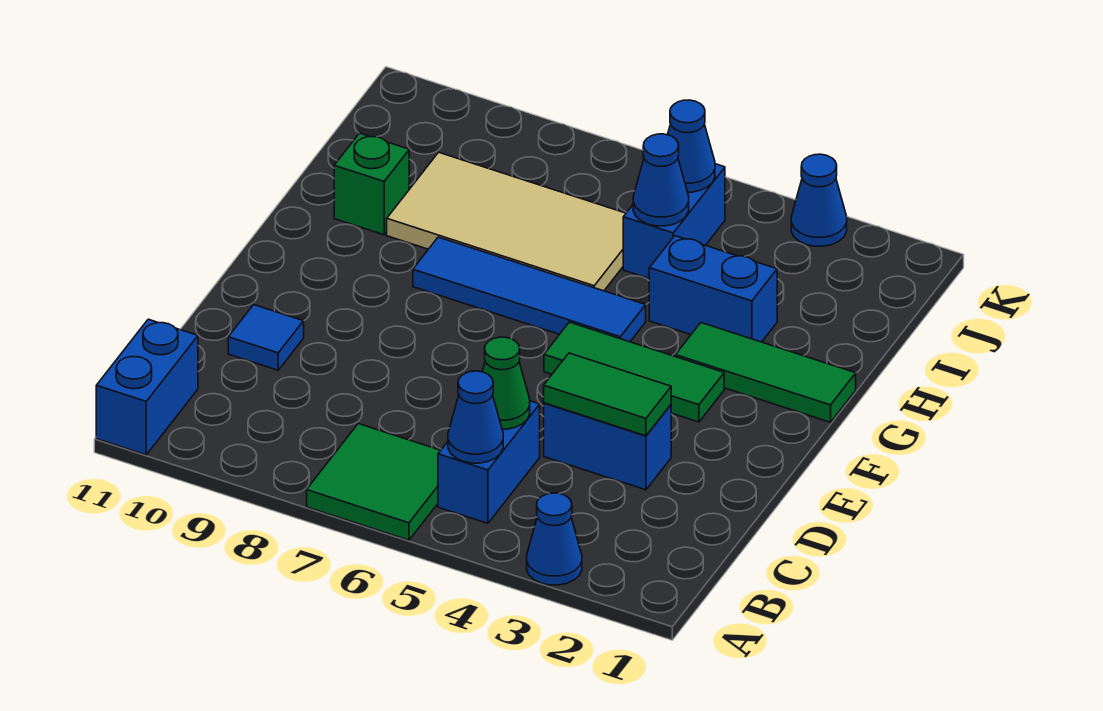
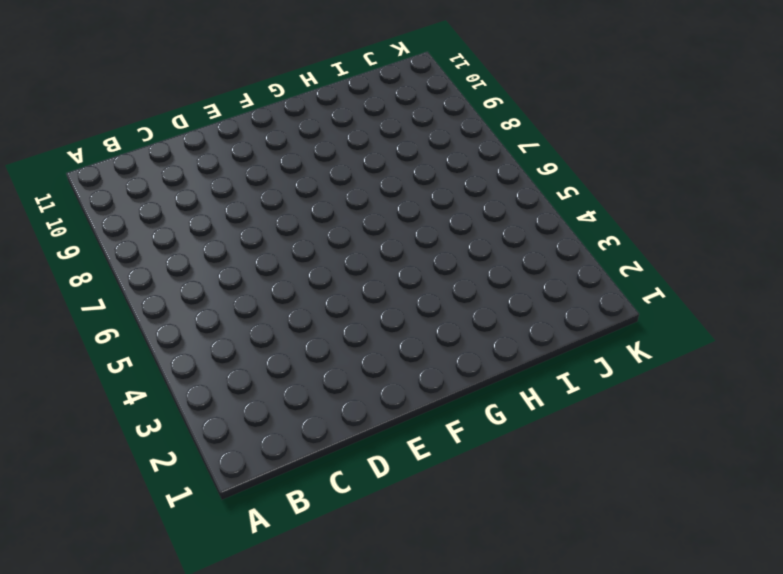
none -> blue 1x1 cone [527,493,582,585]
none -> green 2x2 tile [307,424,441,540]
none -> blue 1x2 brick [96,319,198,455]

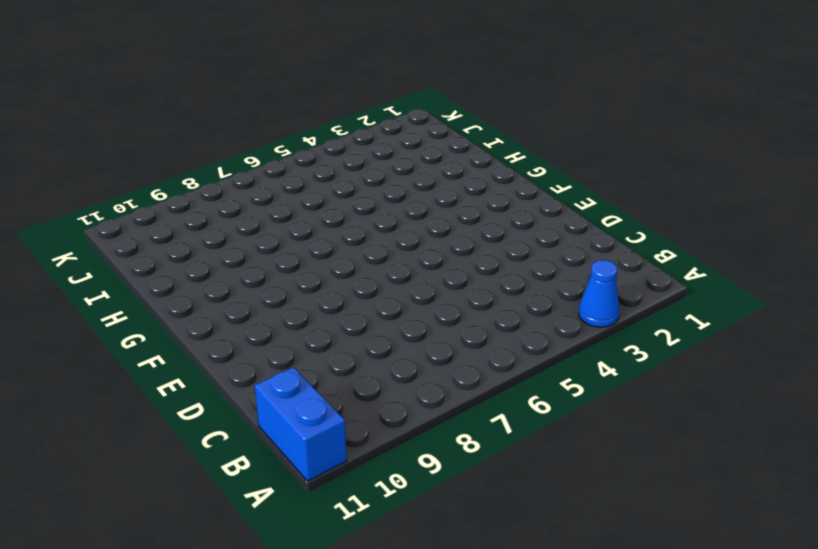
none -> green 2x2 tile [307,424,441,540]
none -> blue 1x2 brick [438,401,540,523]
none -> blue 1x2 brick [544,403,671,490]

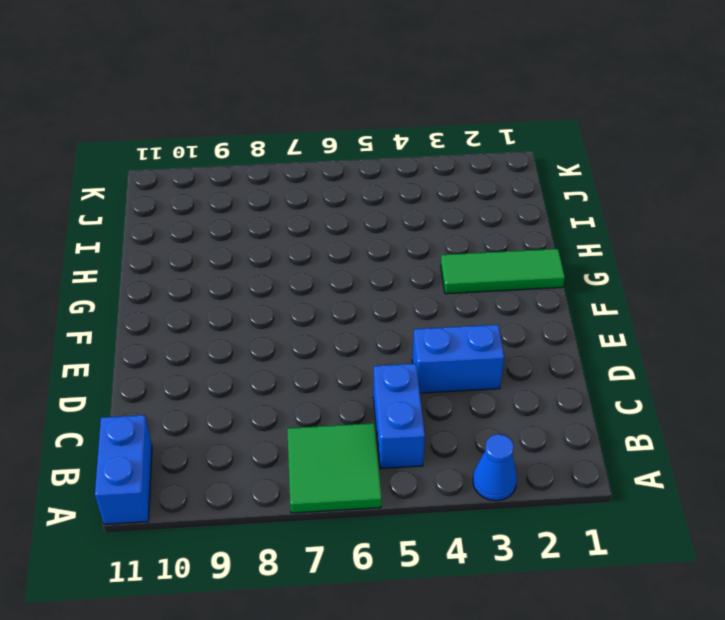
none -> blue 1x1 tile [228,305,304,370]
none -> green 1x3 tile [544,322,724,422]
none -> blue 1x4 tile [413,237,646,342]

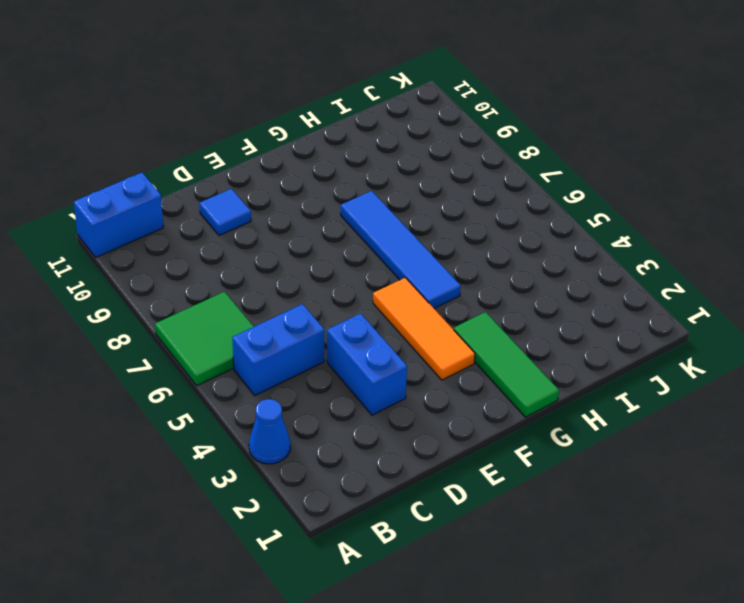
orange 1x3 tile [373,278,475,380] -> green 1x3 tile [544,322,724,422]
none -> blue 1x2 brick [649,236,777,342]
none -> tan 2x4 tile [387,152,626,291]
none -> green 1x1 brick [334,133,409,235]

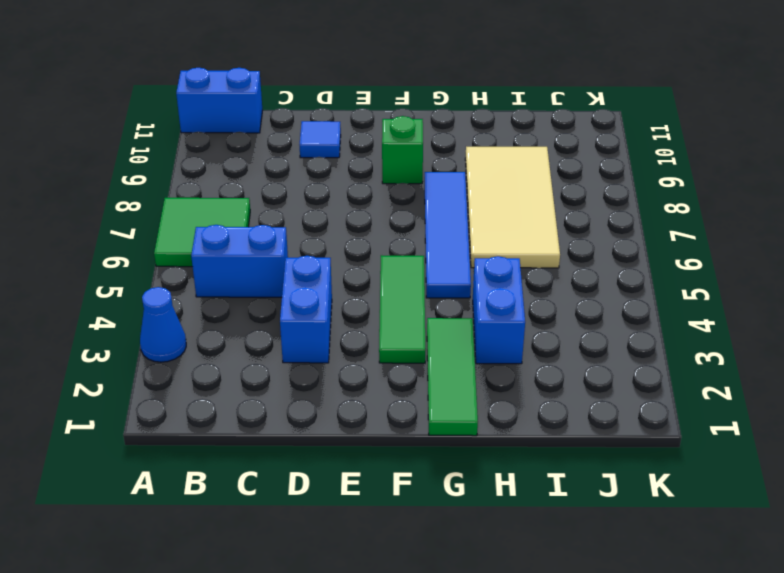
green 1x1 brick [382,116,423,184] -> green 1x1 brick moved to [334,133,409,235]
none -> blue 1x2 brick [623,164,725,278]
none -> blue 1x1 cone [791,154,847,246]
none -> blue 1x1 cone [448,371,503,463]

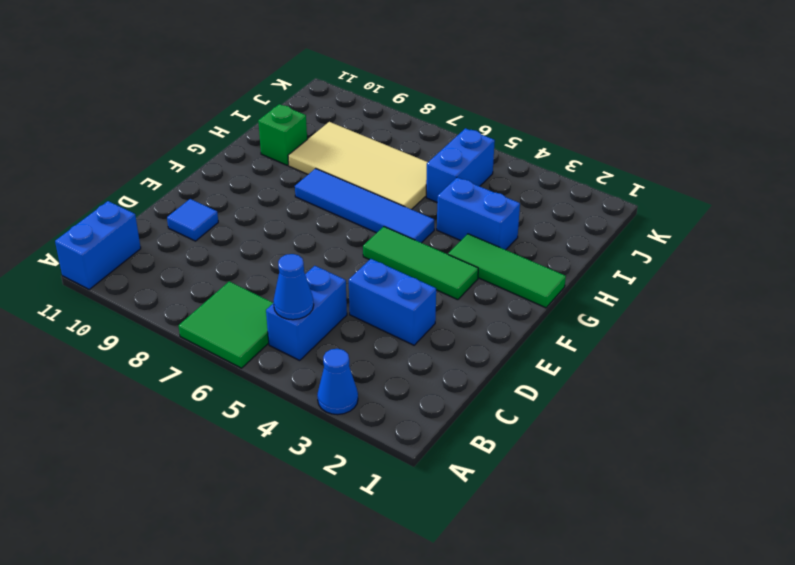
none -> blue 1x1 cone [791,154,847,246]
none -> green 1x1 cone [482,337,530,429]
none -> green 1x2 tile [544,353,671,436]

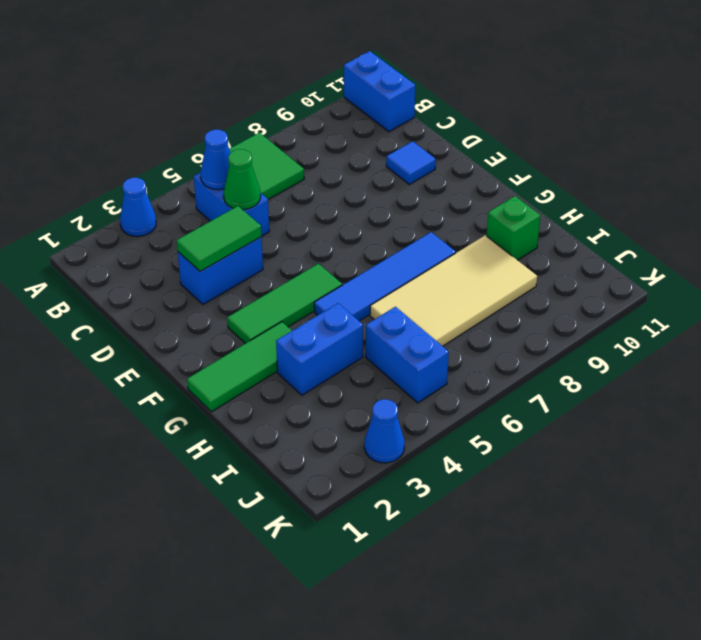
none -> blue 1x1 cone [633,134,689,226]
none -> blue 1x1 cone [668,100,715,192]

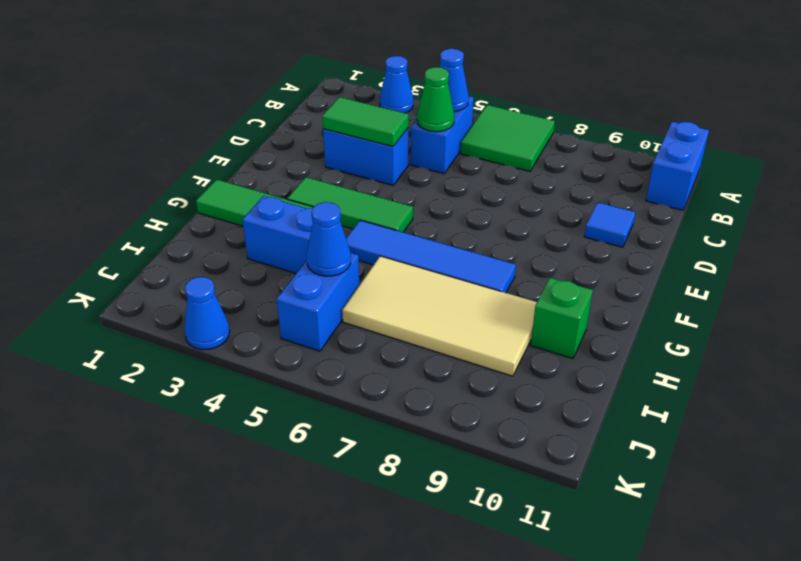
none -> blue 1x1 cone [668,100,715,192]

